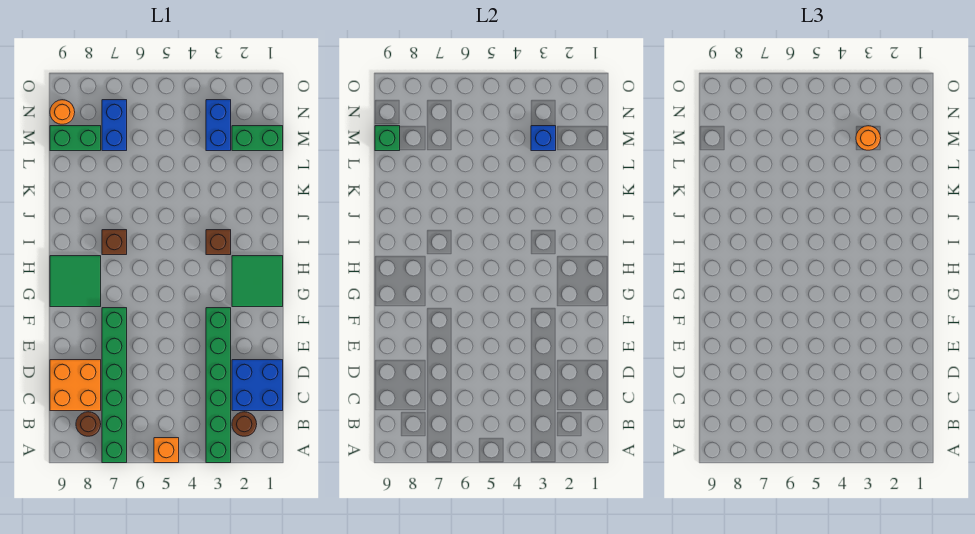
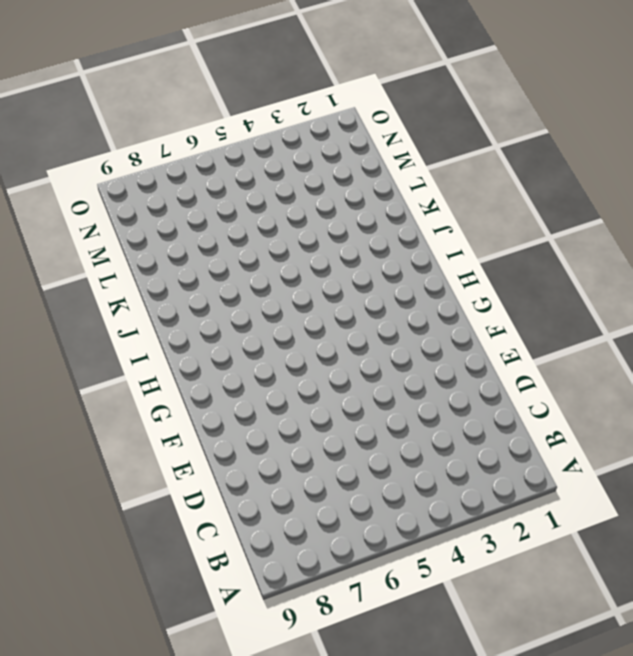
none -> green 1x6 brick [206,308,231,463]
none -> orange 1x1 brick [154,438,179,463]
none -> green 1x6 brick [102,308,127,463]

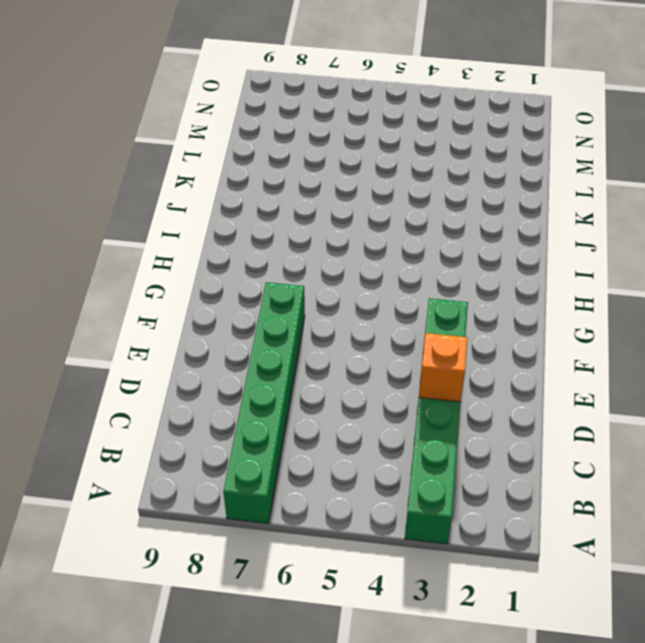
orange 1x1 brick [419,333,468,402] -> orange 1x1 brick moved to [154,438,179,463]
none -> brown 1x1 round brick [232,412,257,436]
none -> brown 1x1 round brick [76,412,101,436]
none -> blue 2x2 brick [232,360,283,411]

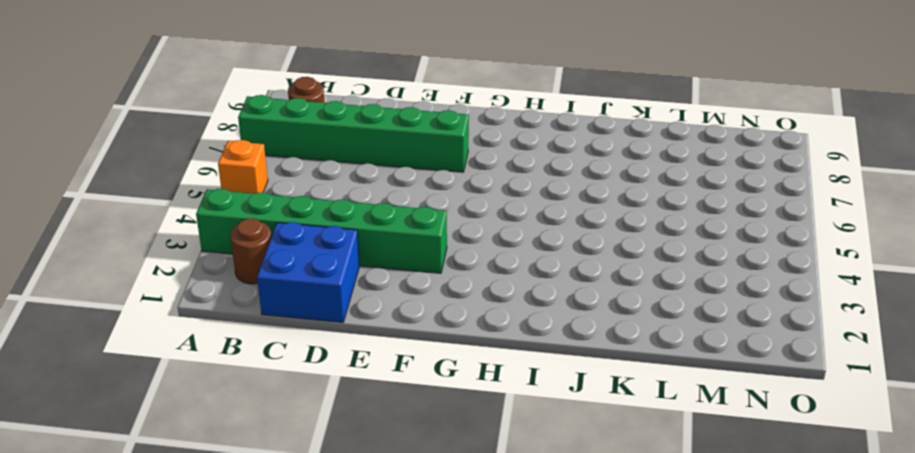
none -> orange 2x2 brick [50,360,101,411]
none -> green 2x2 tile [232,256,283,307]
none -> green 2x2 tile [50,256,101,307]

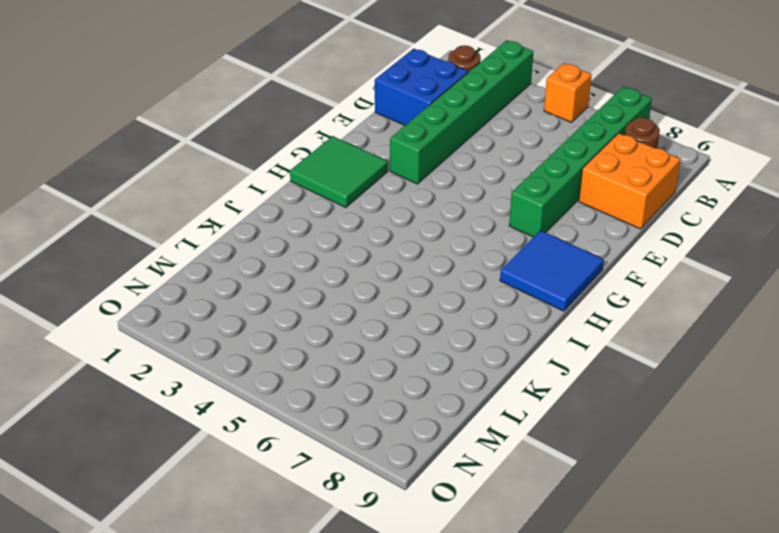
blue 2x2 tile [500,231,604,311] -> green 2x2 tile [50,256,101,307]
none -> brown 1x1 brick [206,230,231,255]
none -> brown 1x1 brick [102,230,127,255]
none -> green 1x2 brick [232,126,283,151]

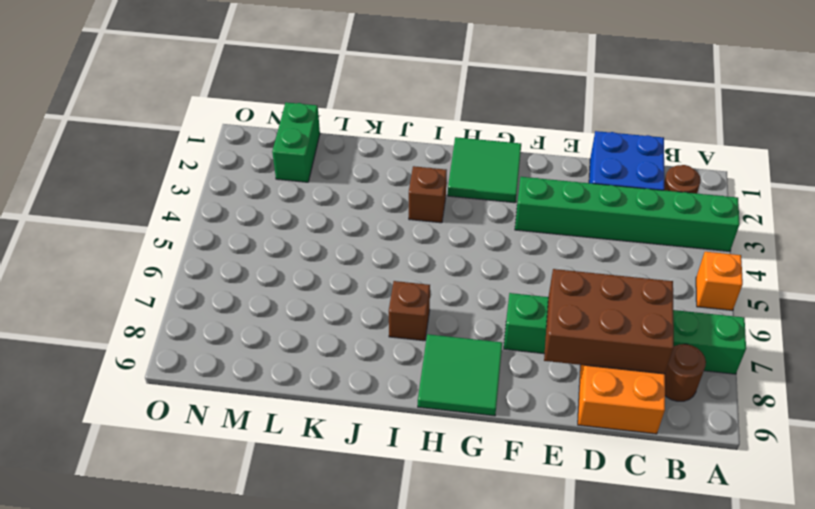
brown 2x3 brick [544,269,674,374] -> none
none -> blue 1x2 brick [206,100,231,151]
none -> blue 1x2 brick [102,100,127,151]
none -> green 1x2 brick [50,126,101,151]

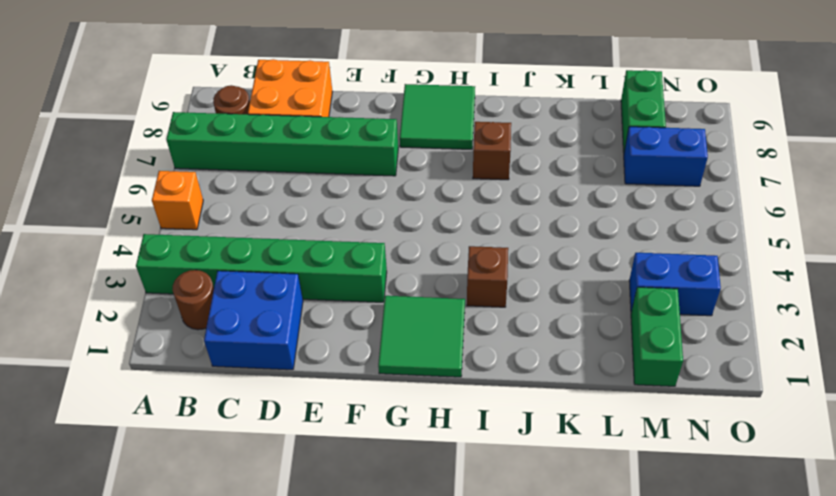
none -> orange 1x1 round brick [50,100,75,124]
none -> blue 1x1 brick [531,126,556,151]
none -> green 1x1 brick [375,126,400,151]

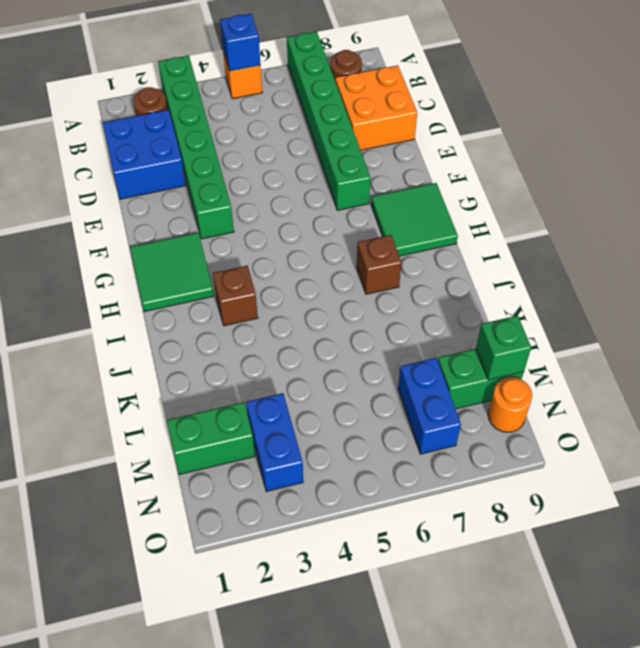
blue 1x1 brick [220,14,261,71] -> blue 1x1 brick moved to [531,126,556,151]
none -> orange 1x1 round brick [856,126,881,150]

